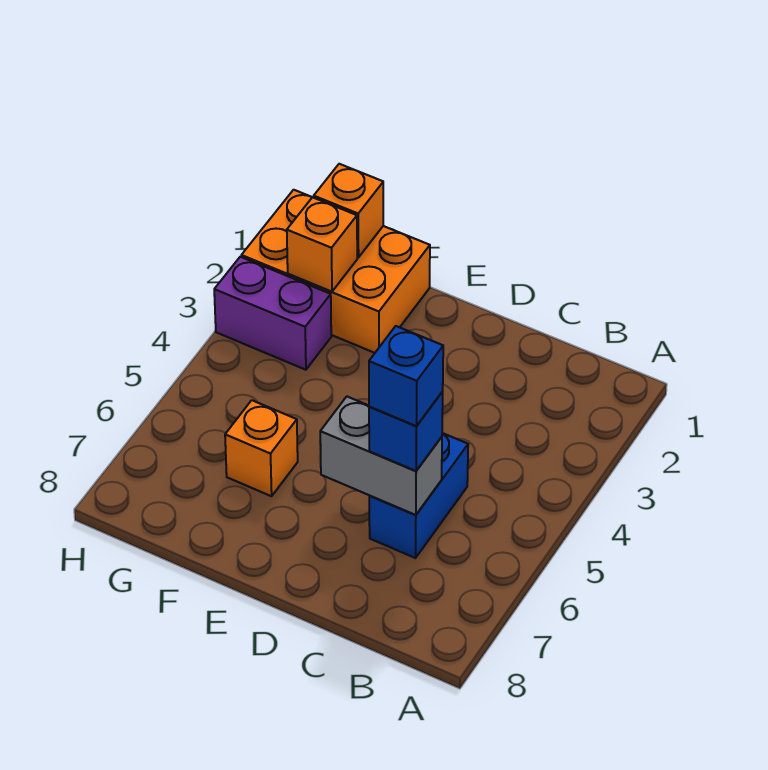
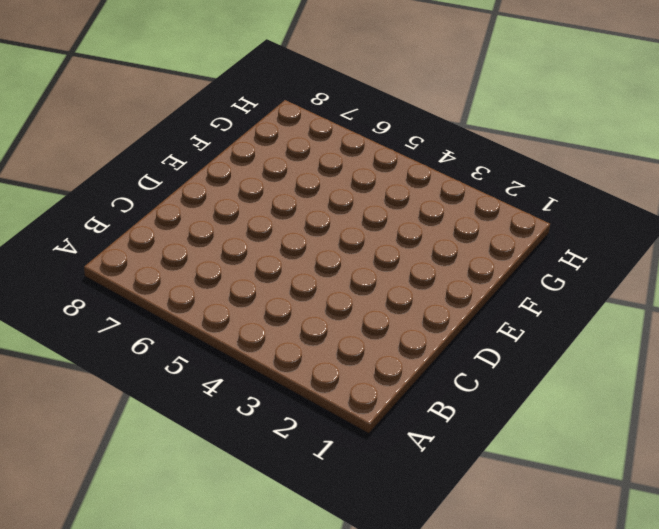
none -> blue 1x2 brick [369,433,468,558]
none -> orange 2x3 brick [241,190,430,353]

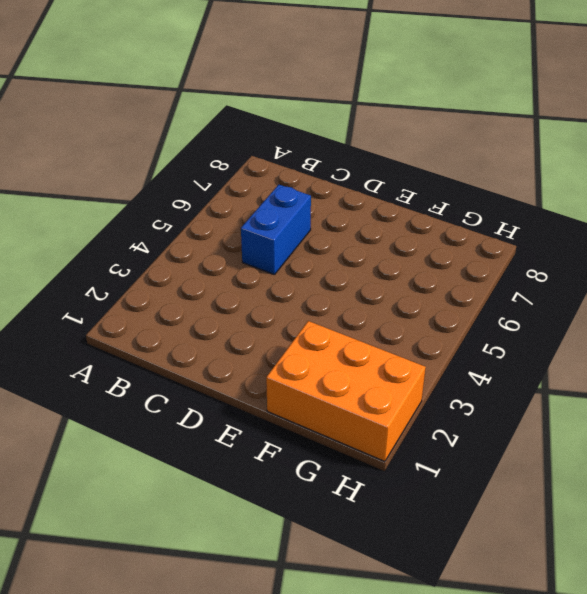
none -> orange 1x1 brick [225,400,298,496]
none -> purple 1x2 brick [214,257,331,370]

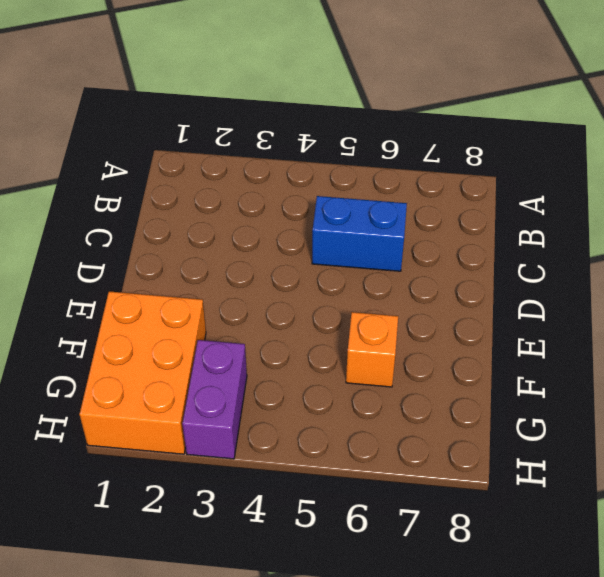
none -> grey 1x2 brick [320,397,442,515]
none -> orange 1x1 brick [314,164,383,258]

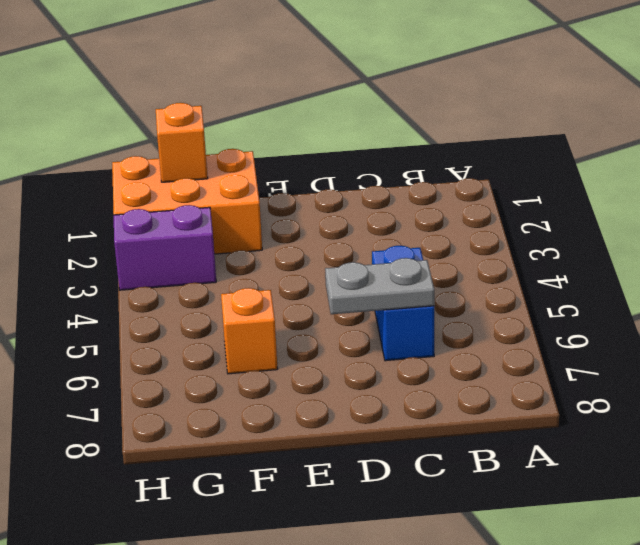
grey 1x2 plate [325,258,434,314] -> grey 1x2 brick [320,397,442,515]
none -> orange 1x1 brick [287,197,357,292]
none -> blue 1x1 brick [369,392,443,471]

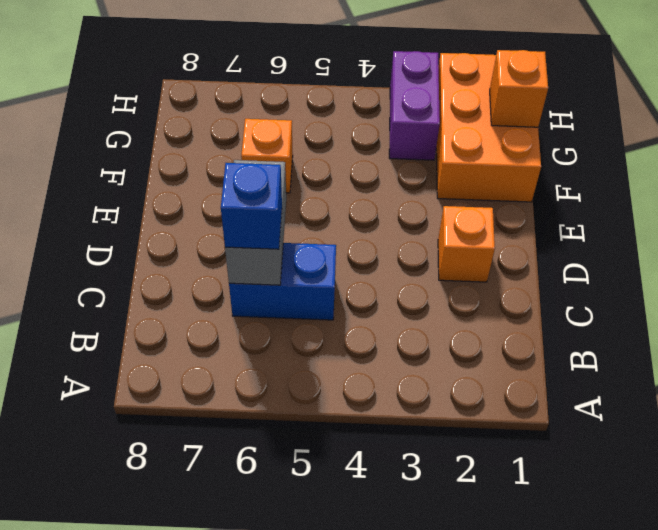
orange 1x1 brick [438,206,495,282] -> orange 1x1 brick moved to [287,197,357,292]
none -> blue 1x1 brick [369,326,443,426]

